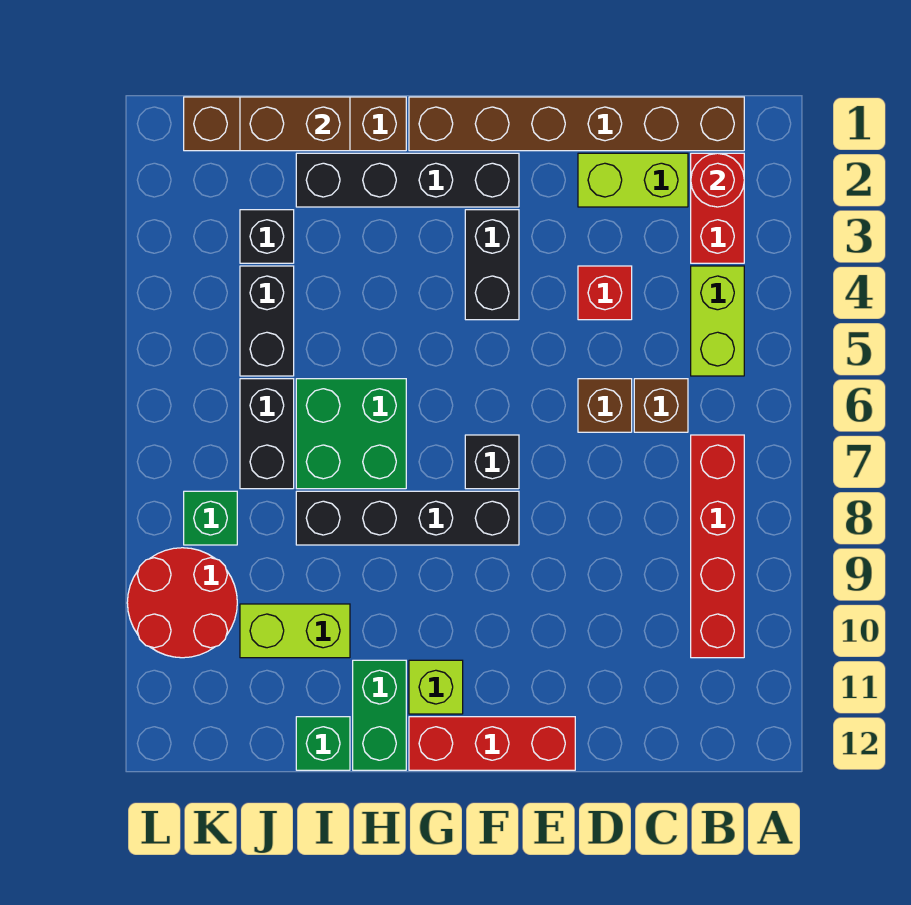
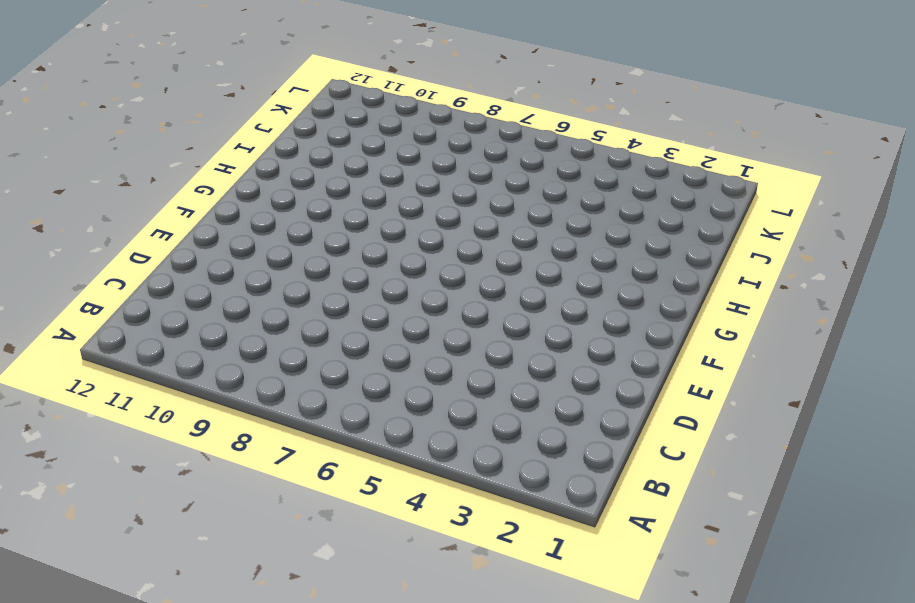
none -> brown 1x6 brick [409,97,744,151]
none -> red 1x2 brick [691,153,744,263]
none -> lime 1x2 brick [691,266,744,376]

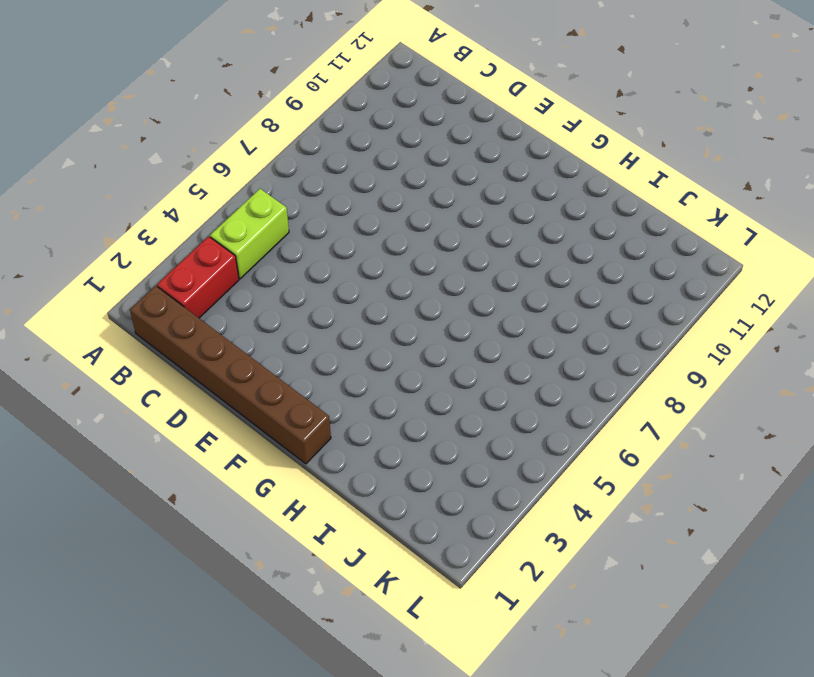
none -> red 1x4 brick [691,435,744,658]
none -> lime 1x2 brick [578,153,688,207]
none -> brown 1x1 brick [634,379,688,432]

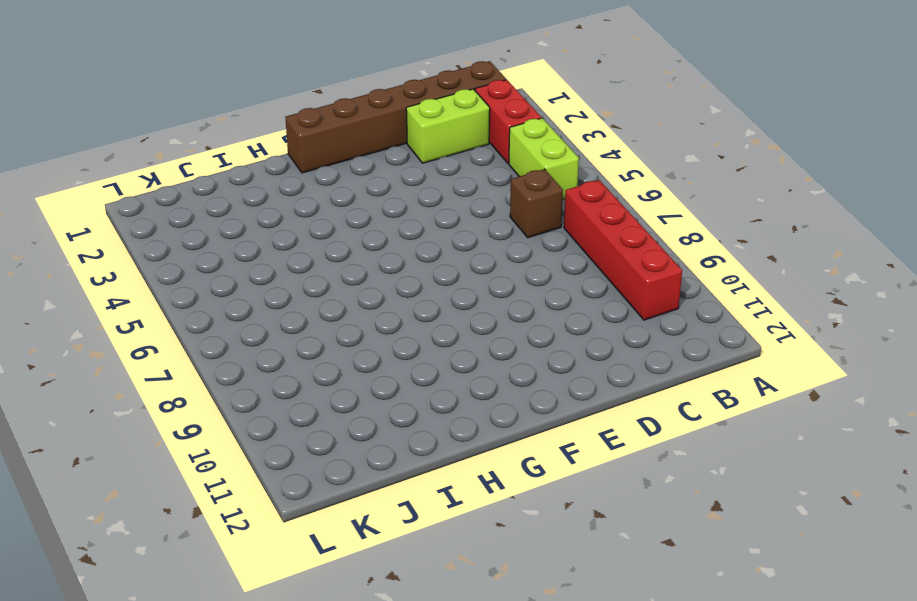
none -> red 1x1 brick [578,266,632,320]
none -> brown 1x1 brick [578,379,632,432]
none -> red 1x3 brick [409,717,575,770]

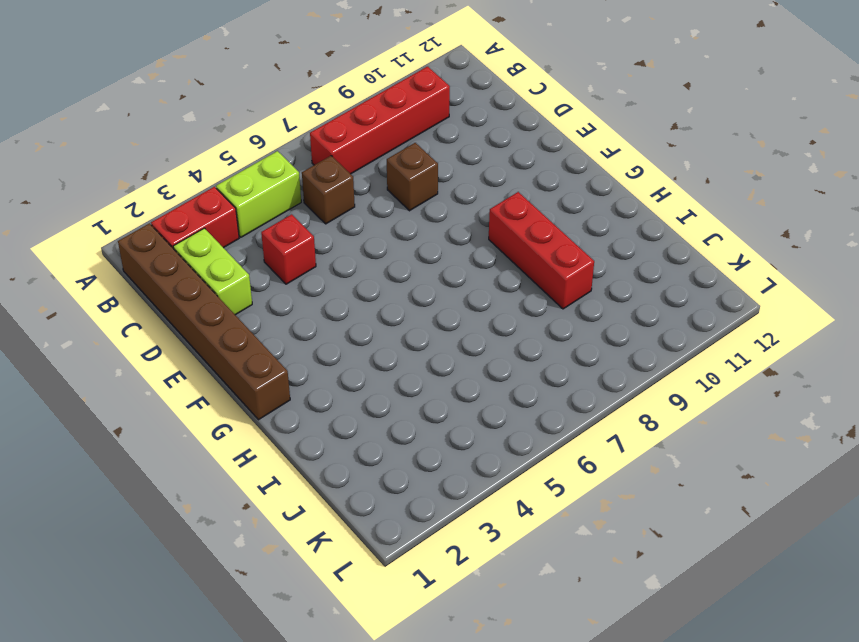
brown 1x1 brick [387,143,438,211] -> brown 1x1 brick moved to [578,379,632,432]
red 1x3 brick [489,192,594,309] -> red 1x3 brick moved to [409,717,575,770]
none -> black 1x4 brick [296,153,519,207]
none -> black 1x2 brick [465,210,519,320]
none -> black 1x1 brick [465,435,519,489]

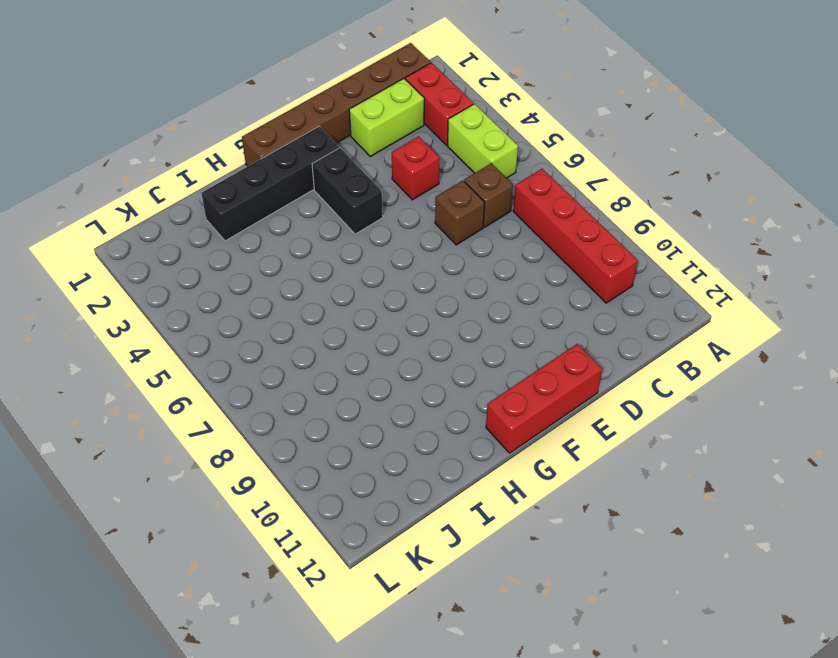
none -> black 1x1 brick [465,435,519,489]
none -> black 1x4 brick [296,491,519,545]
none -> lime 1x1 brick [409,660,463,714]

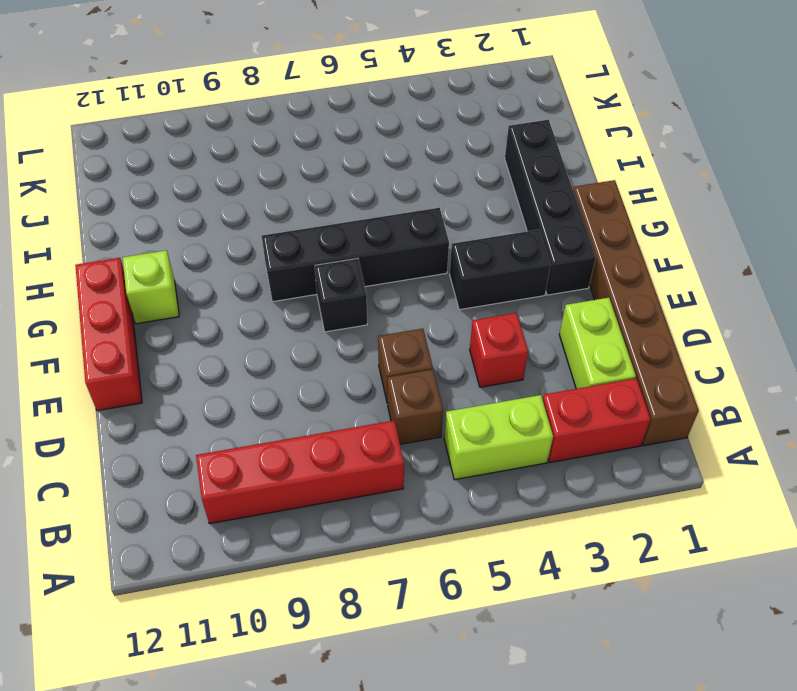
black 1x4 brick [262,208,449,302] -> black 1x4 brick turned to [296,491,519,545]
none -> brown 1x4 brick [184,97,406,151]
none -> green 2x2 brick [296,379,406,489]
none -> green 1x2 brick [353,660,406,770]

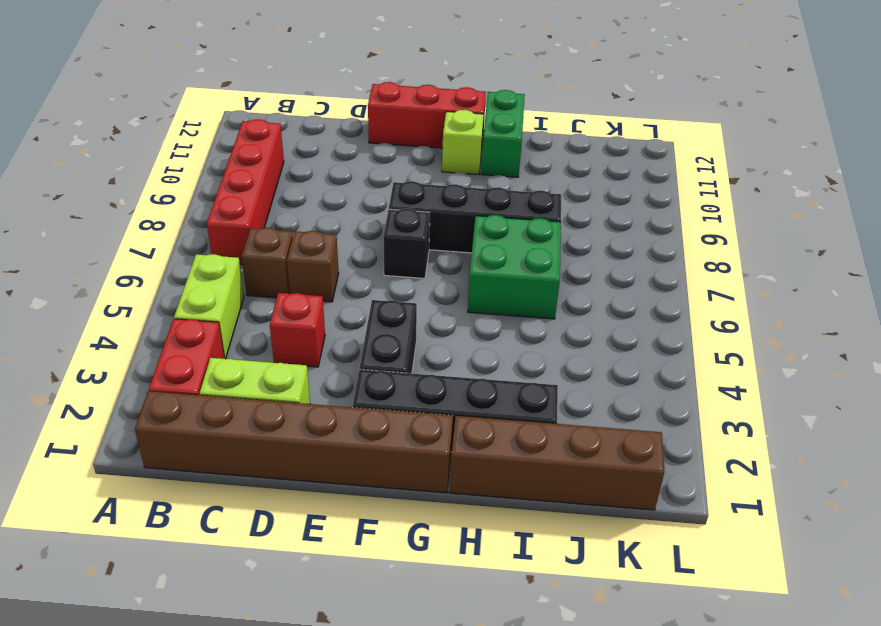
none -> lime 1x2 brick [240,604,350,658]
none -> green 1x1 brick [296,717,350,770]
none -> black 1x1 brick [240,210,294,263]

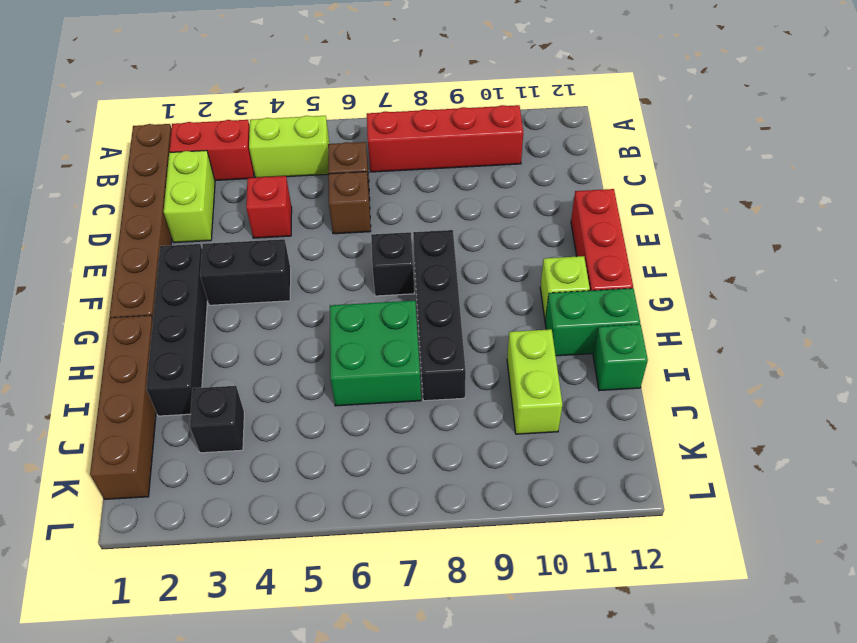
none -> black 1x2 brick [240,266,294,376]
none -> black 1x2 brick [240,379,294,489]
none -> green 1x1 brick [184,491,237,545]

